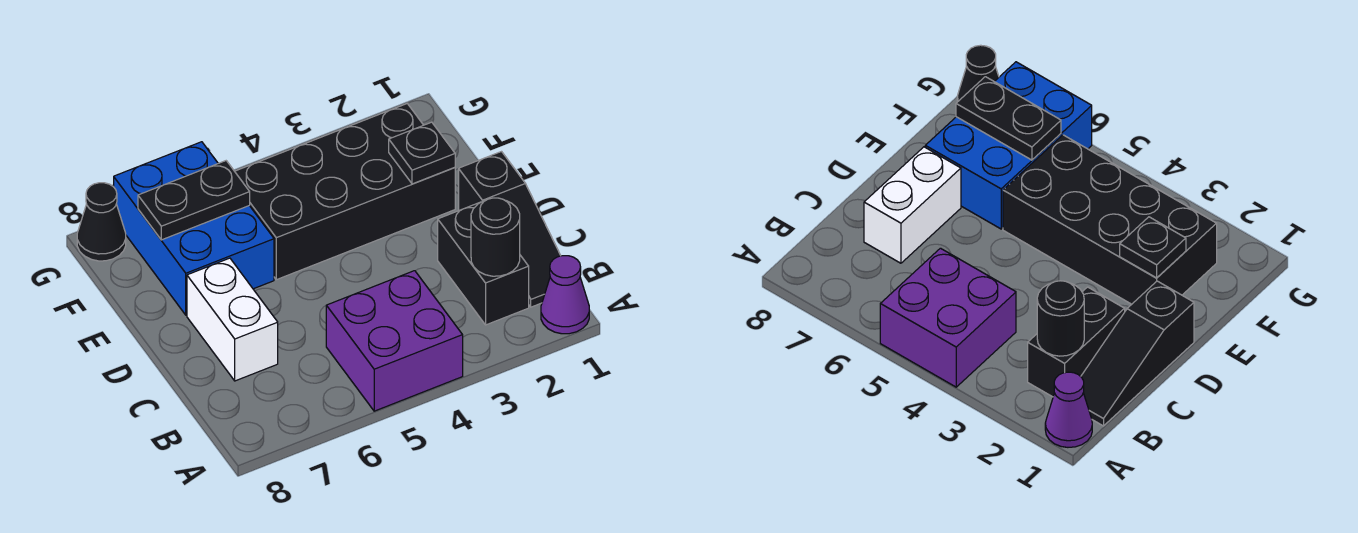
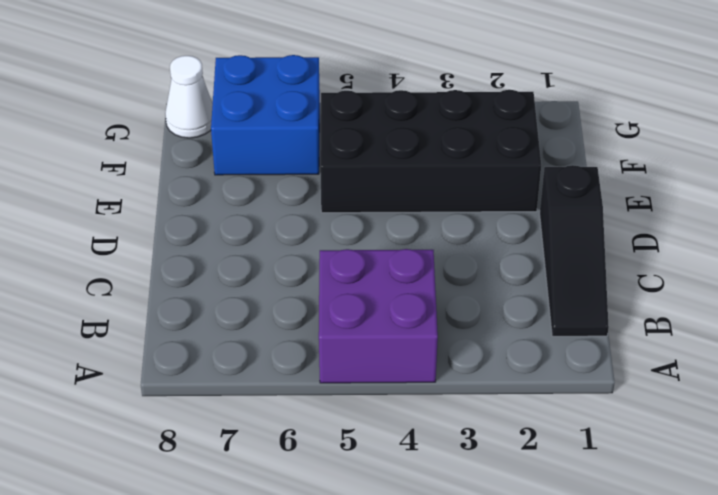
blue 2x2 brick [211,55,320,175] -> blue 2x3 brick [114,142,274,315]
white 1x1 cone [165,56,213,138] -> black 1x1 cone [77,183,126,261]
none -> purple 1x1 cone [541,256,589,334]
none -> black 1x2 brick [438,202,529,325]

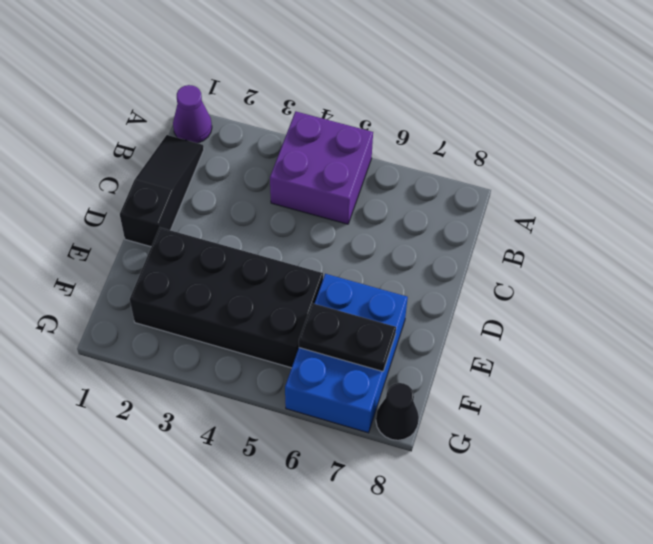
none -> black 1x2 brick [438,202,529,325]
none -> white 1x2 brick [187,258,278,381]

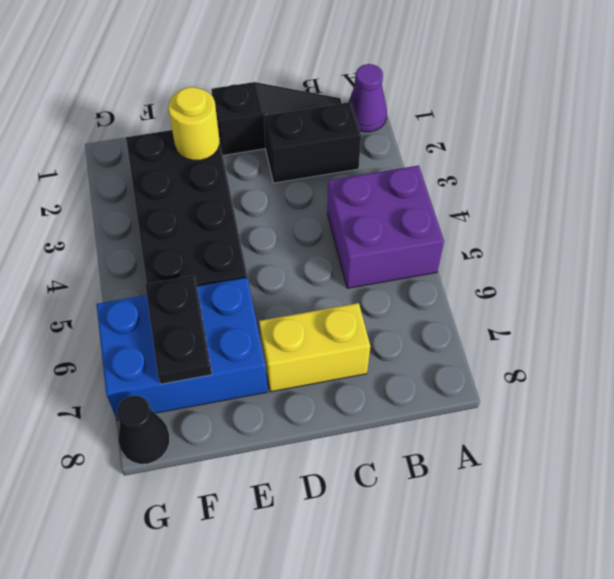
yellow 1x2 brick [259,303,370,392] -> white 1x2 brick [187,258,278,381]
yellow 1x1 round brick [168,87,219,161] -> black 1x1 plate [389,122,455,184]
none -> black 1x1 round brick [471,198,520,276]

